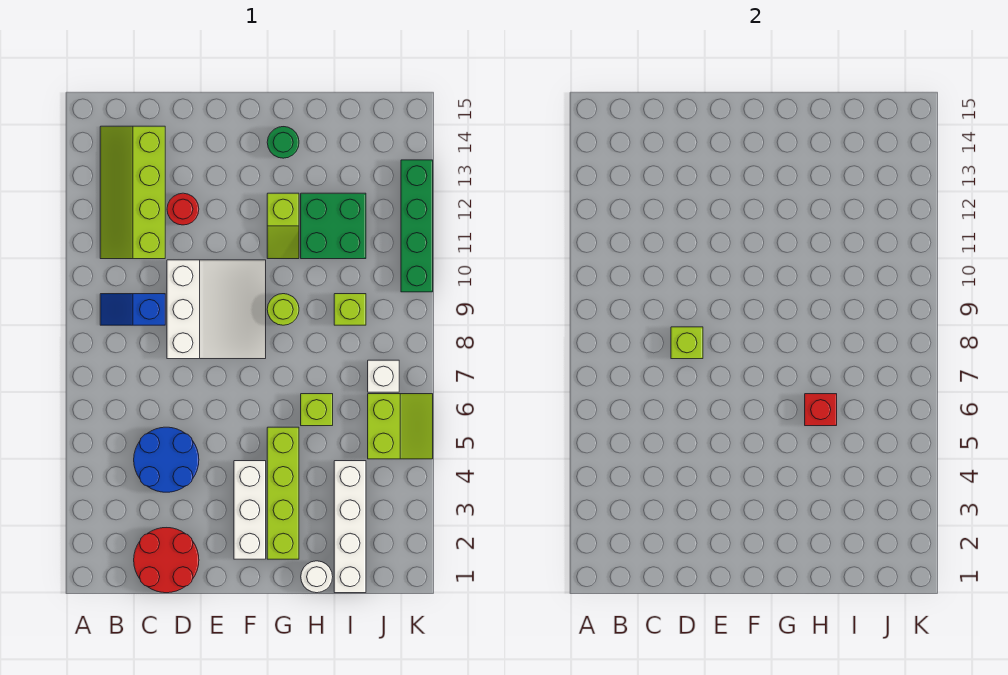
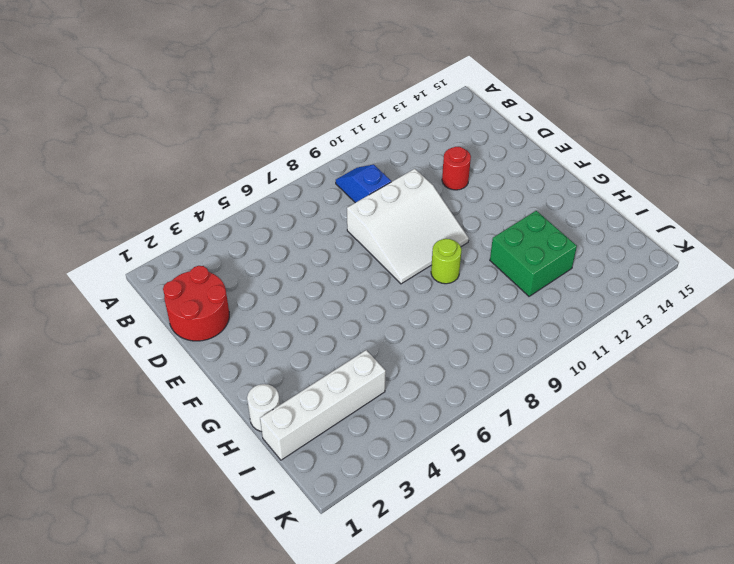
none -> lime 2x4 slope [100,126,165,259]
none -> blue 2x2 round brick [134,427,199,492]
none -> white 1x3 brick [234,461,266,559]

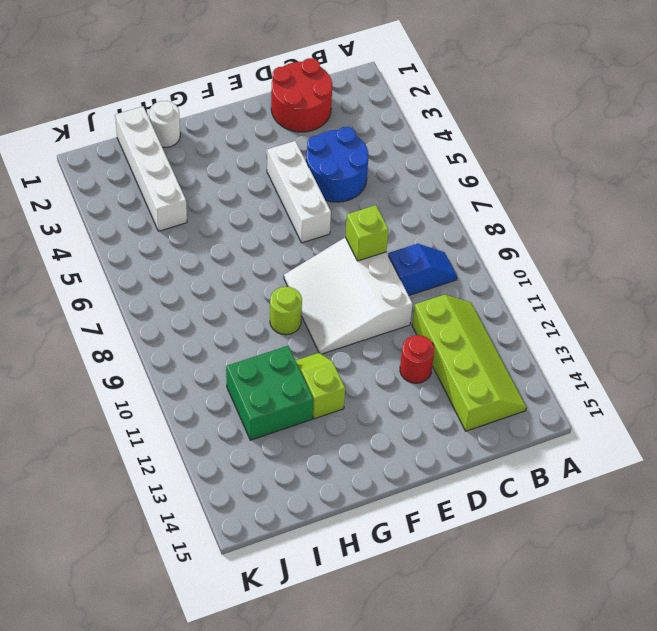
white 1x3 brick [267,141,331,243] -> white 1x3 brick moved to [234,461,266,559]
none -> lime 1x4 brick [267,427,299,559]
none -> green 1x1 round brick [267,127,299,158]
none -> lime 1x1 brick [301,394,333,426]

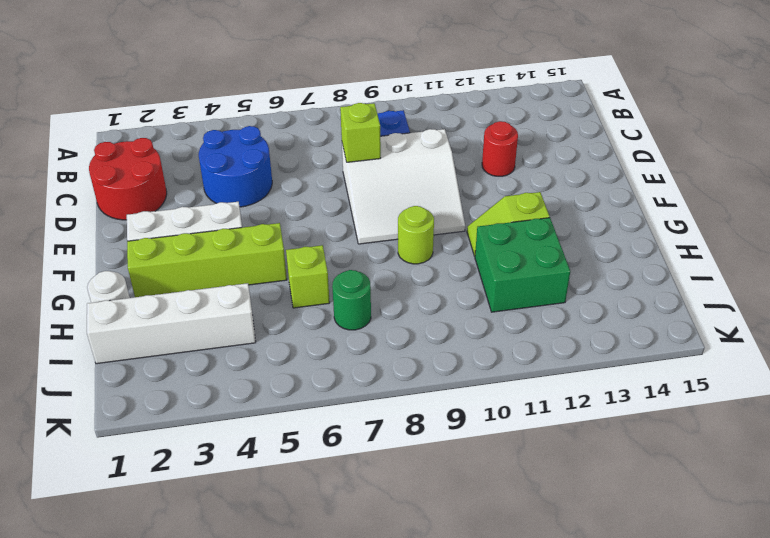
green 1x1 round brick [332,270,371,330] -> green 1x1 round brick moved to [267,127,299,158]
none -> lime 2x4 slope [100,126,165,259]
none -> lime 1x1 brick [334,294,366,325]
none -> lime 2x2 slope [368,394,433,459]

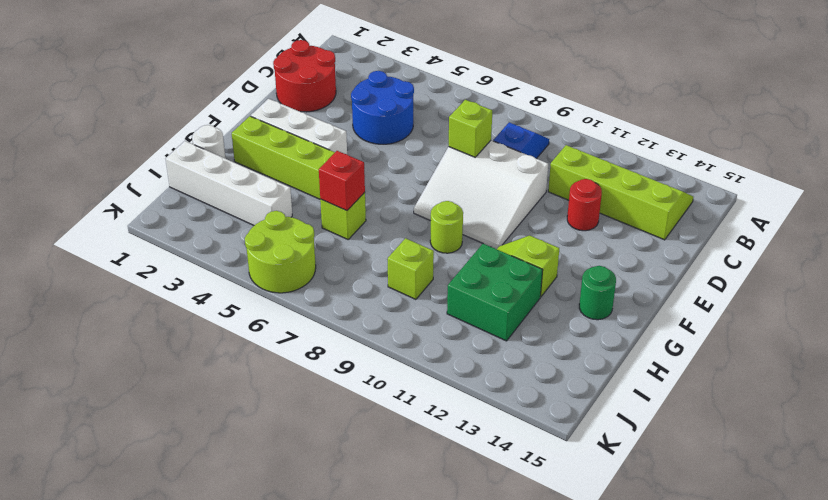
lime 2x2 round brick [245,211,316,293] -> lime 2x2 slope [368,394,433,459]
none -> white 1x1 brick [368,360,399,392]
none -> green 1x4 brick [401,160,433,292]

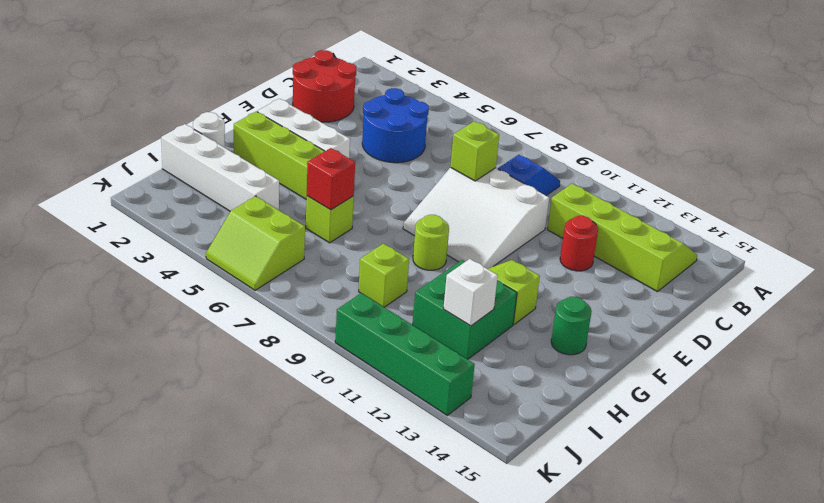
white 1x1 brick [443,259,498,326] -> white 1x1 brick moved to [368,360,399,392]

